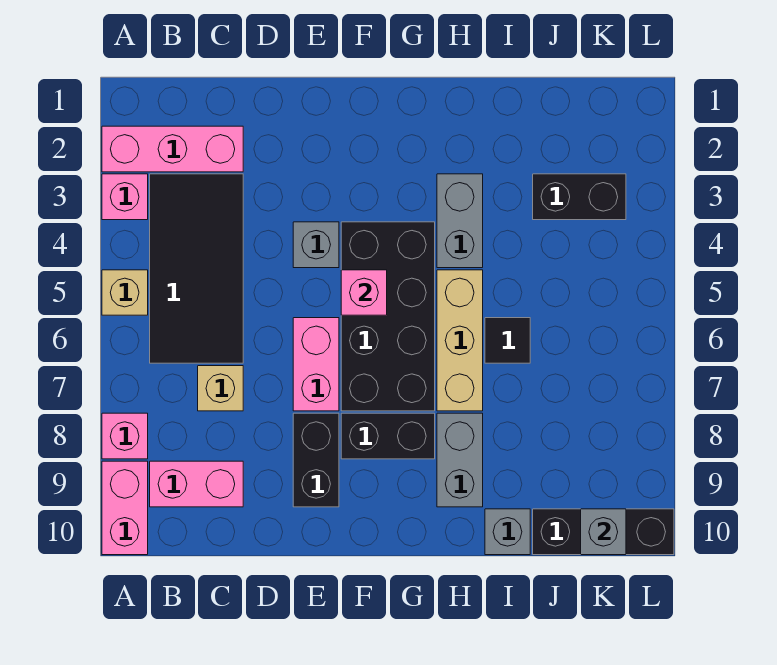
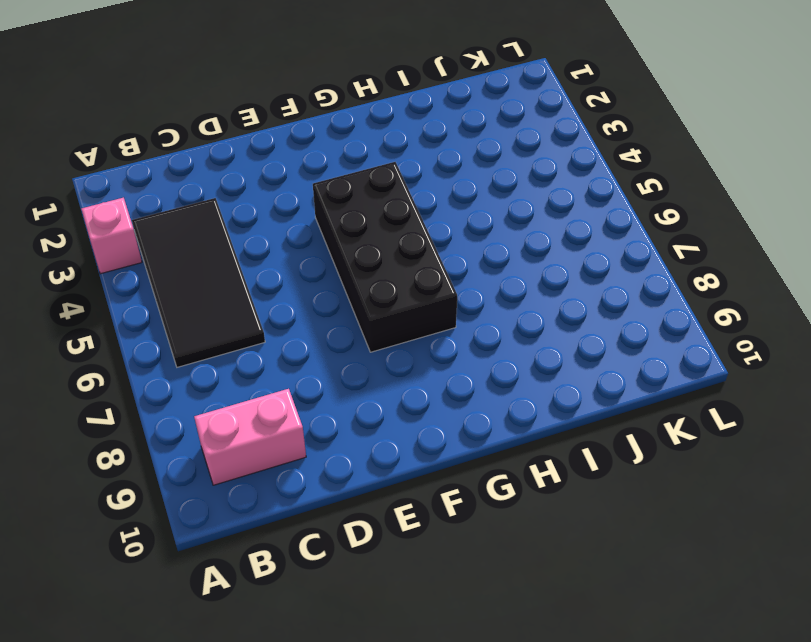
none -> pink 1x3 brick [102,126,243,172]
none -> tan 1x1 brick [102,270,148,315]
none -> pink 1x1 brick [102,413,148,459]

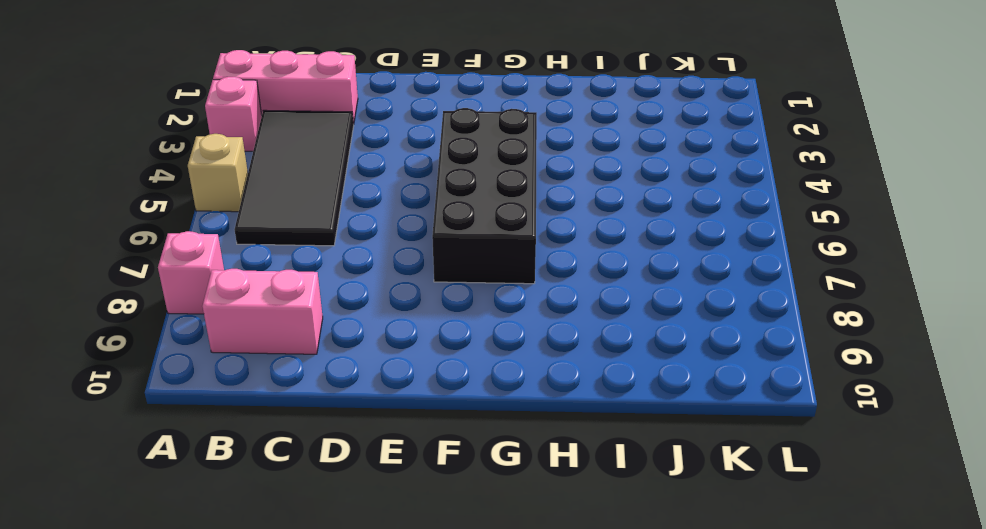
none -> pink 1x2 brick [102,461,148,555]
none -> tan 1x1 brick [198,366,243,411]
none -> grey 1x1 brick [293,222,339,268]

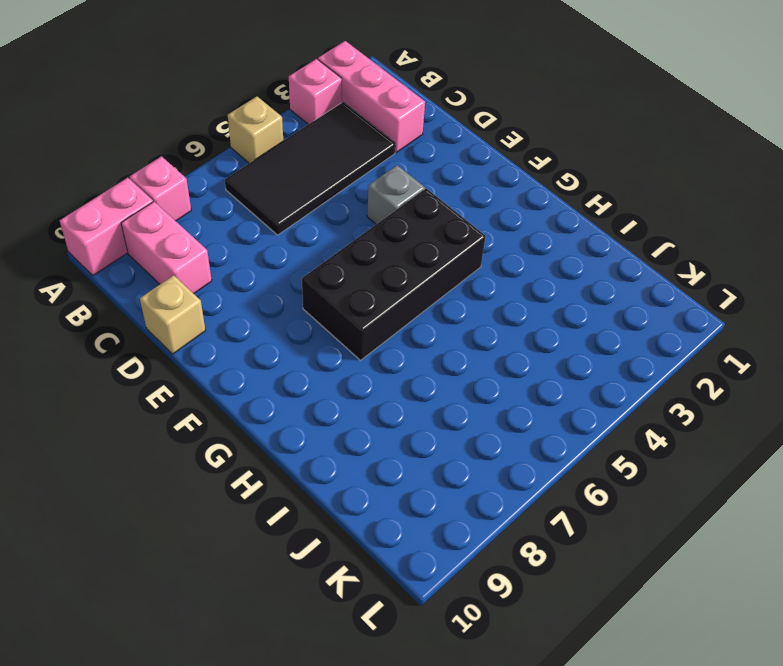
tan 1x1 brick [140,275,205,354] -> tan 1x1 brick moved to [198,366,243,411]
none -> pink 1x2 brick [293,318,339,411]
none -> black 1x2 brick [293,413,339,507]
none -> black 1x2 brick [341,413,435,459]

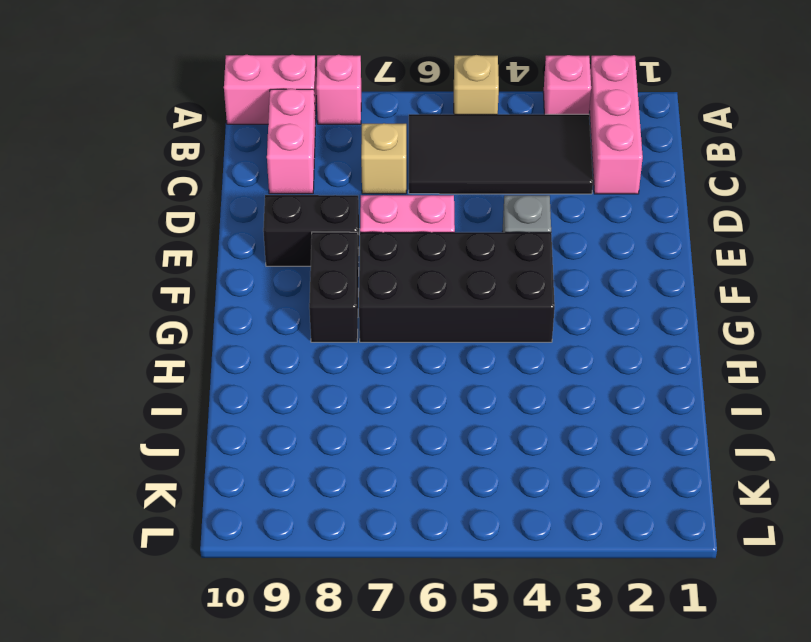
none -> grey 1x2 brick [437,174,483,268]
none -> tan 1x3 brick [437,270,483,411]
none -> grey 1x2 brick [437,413,483,507]

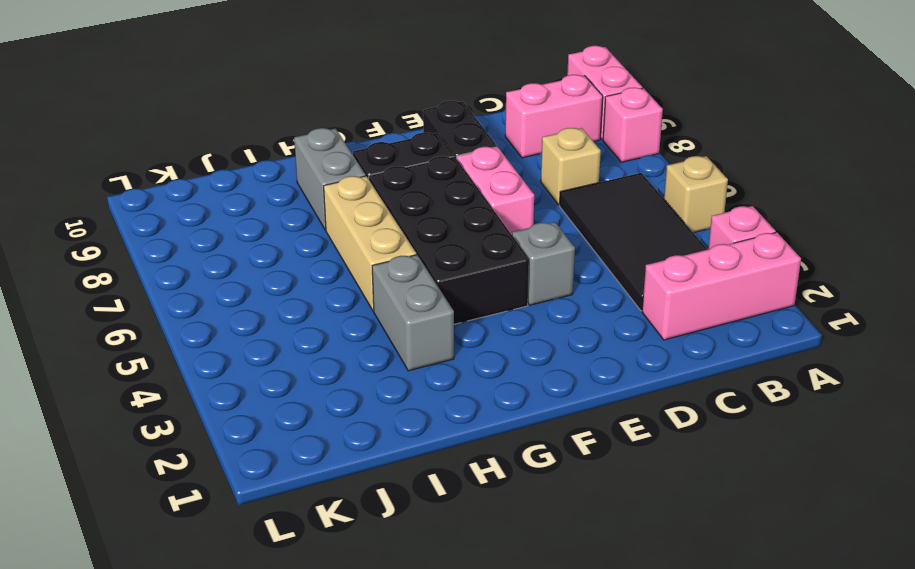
none -> black 1x1 tile [485,318,530,363]
none -> grey 1x1 brick [485,509,530,555]
none -> black 1x2 brick [533,174,626,220]

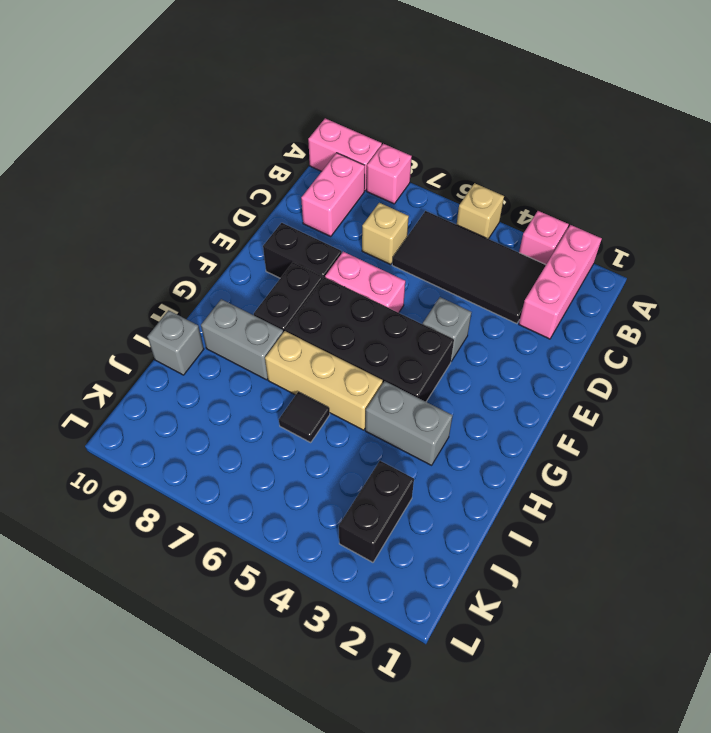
none -> black 1x3 brick [533,509,674,555]
none -> pink 1x1 brick [341,270,387,315]
none -> grey 1x1 brick [581,509,626,555]

